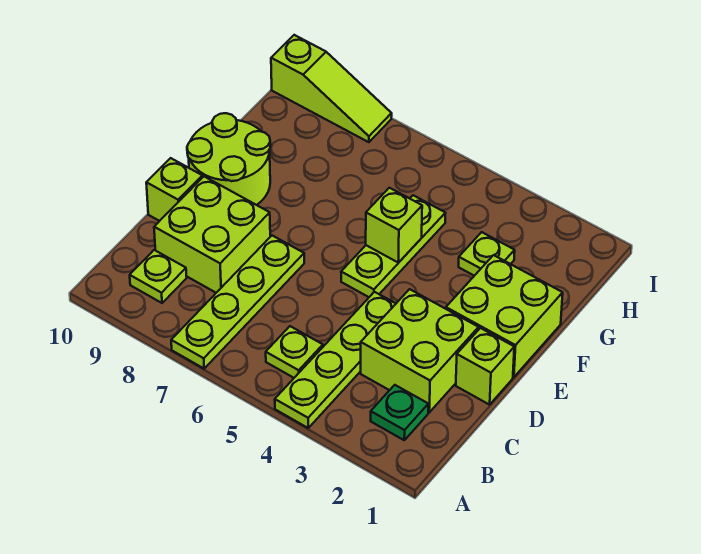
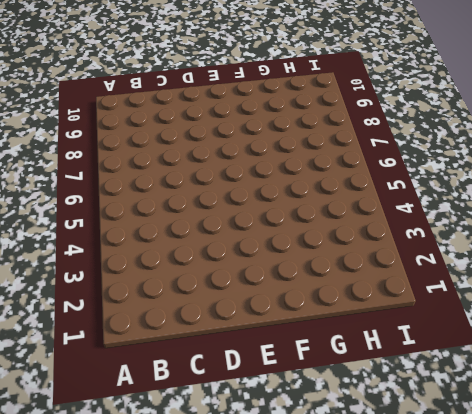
none -> lime 1x4 plate [275,292,396,428]
none -> lime 1x4 plate [171,236,304,368]
none -> green 1x1 plate [371,385,428,440]

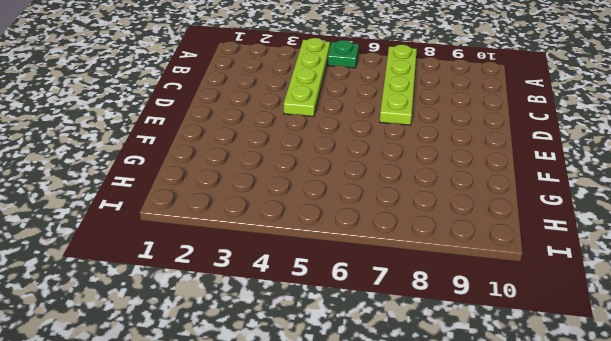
green 1x1 plate [328,40,359,68] -> green 1x1 plate moved to [371,385,428,440]
none -> lime 1x1 plate [266,326,323,378]
none -> lime 1x1 plate [130,250,187,303]
none -> lime 2x2 brick [361,289,479,412]

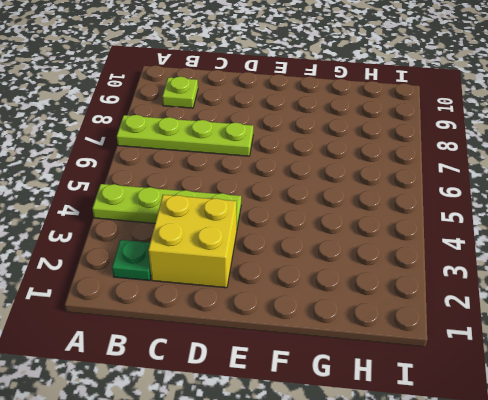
yellow 2x2 brick [148,195,237,288] -> lime 2x2 brick [361,289,479,412]
none -> lime 1x1 plate [266,326,323,378]
none -> lime 2x2 brick [154,177,270,293]
none -> lime 1x1 brick [456,328,514,405]

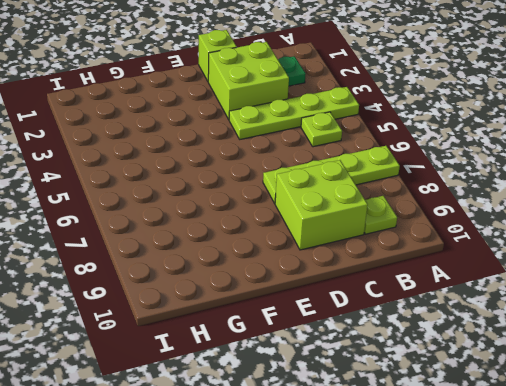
none -> lime 1x1 brick [146,158,202,221]
none -> lime 2x2 brick [446,255,563,377]
none -> lime 1x3 plate [341,195,445,297]

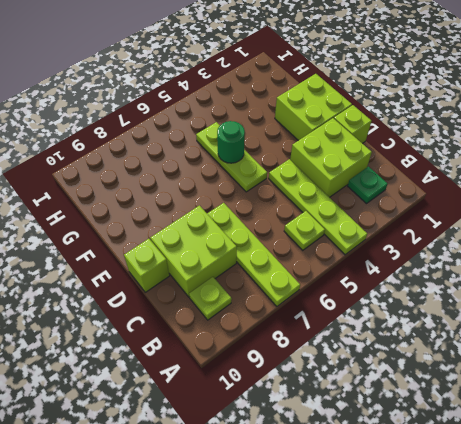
green 1x1 round brick [217,121,245,163] -> lime 1x1 brick [366,188,422,263]
none -> lime 2x2 round brick [187,113,270,205]
none -> lime 1x1 plate [459,232,515,276]
none -> lime 1x3 slope [271,35,392,142]

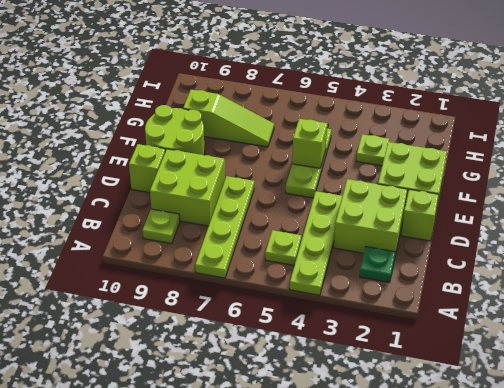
lime 1x3 slope [183,90,274,147] -> lime 1x3 slope moved to [271,35,392,142]

